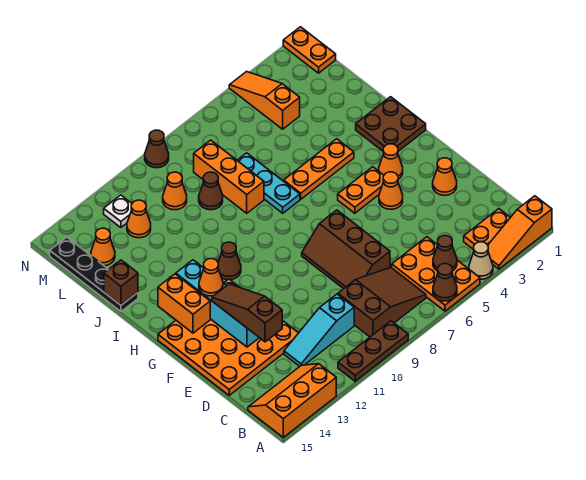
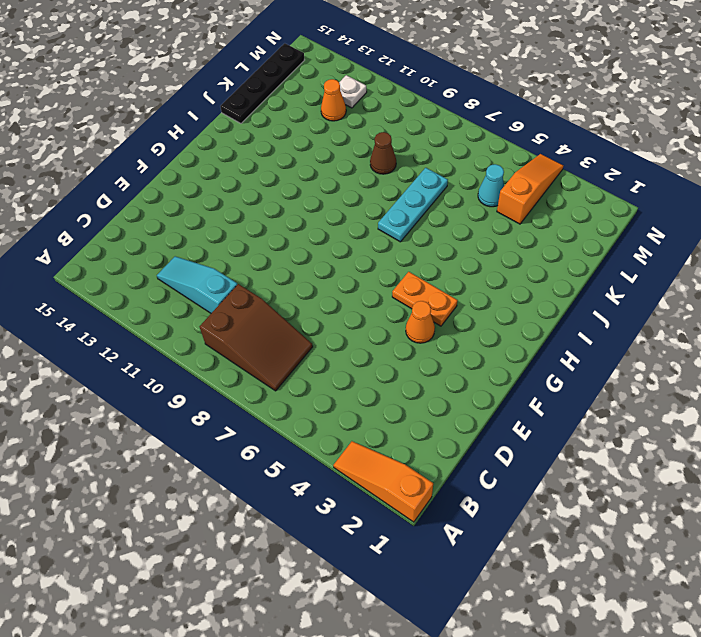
cyan 1x1 cone [478,164,504,207] -> none
none -> tan 1x1 cone [469,242,493,279]
none -> orange 2x3 plate [392,237,480,311]
none -> brown 1x3 plate [338,321,408,381]
none -> orange 2x3 slope [248,364,336,437]

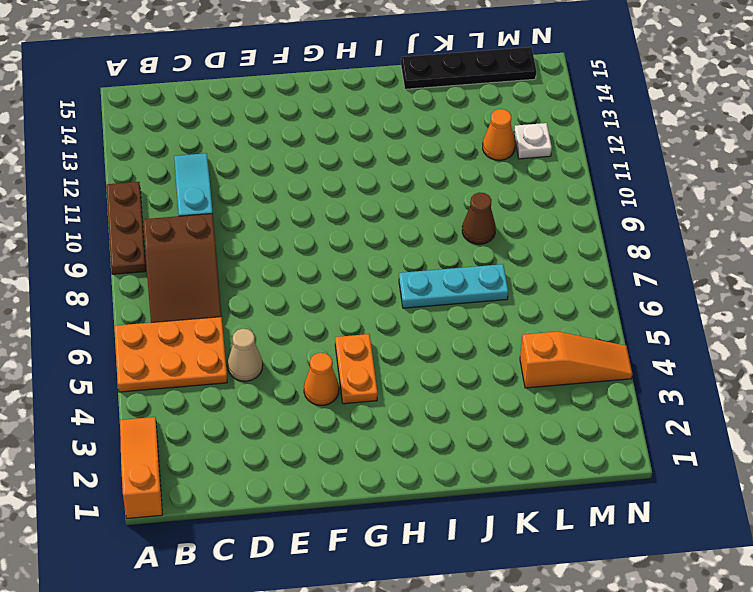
tan 1x1 cone [228,329,263,381] -> tan 1x1 cone moved to [469,242,493,279]
none -> orange 2x3 slope [248,364,336,437]
none -> orange 1x2 plate [464,209,510,250]
none -> brown 2x3 slope [302,210,390,289]
none -> orange 4x4 plate [158,279,298,395]

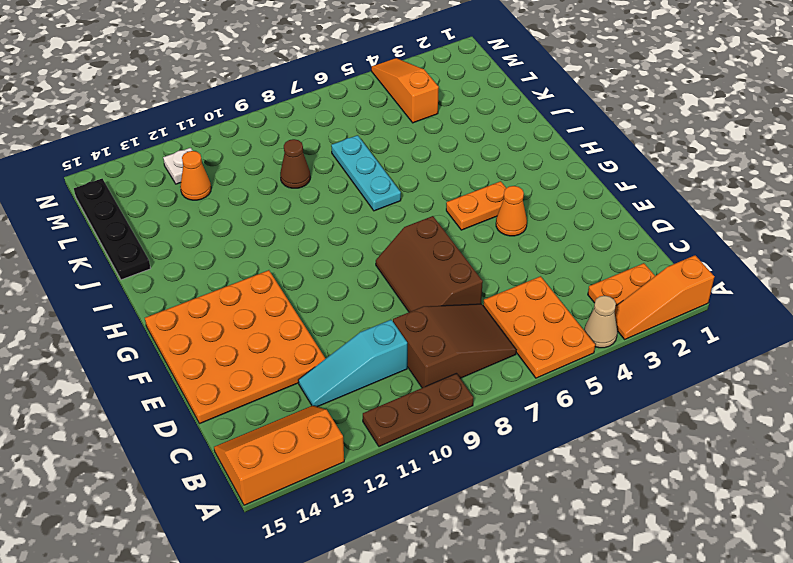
none -> orange 1x1 cone [433,158,457,195]
none -> orange 1x1 cone [379,144,403,179]
none -> brown 2x2 plate [356,97,426,151]
none -> brown 1x1 cone [218,242,241,280]

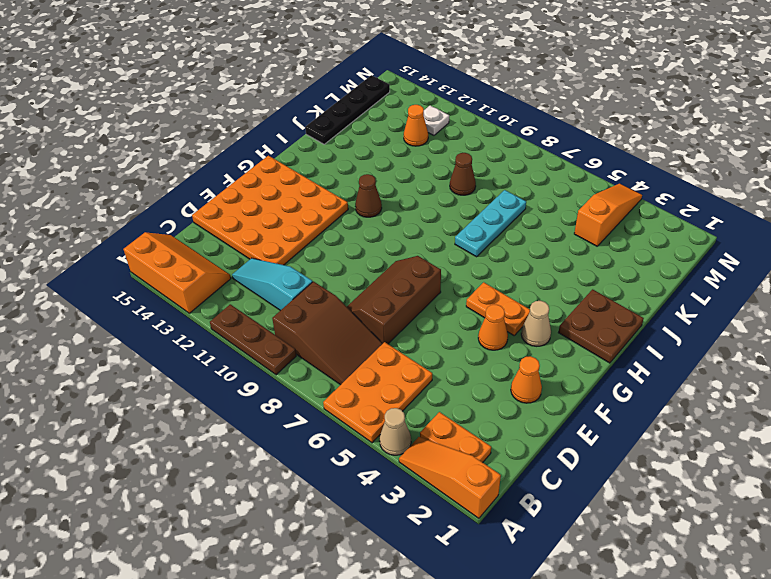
tan 1x1 cone [521,301,551,346] -> orange 1x1 cone [379,144,403,179]
none -> orange 1x3 plate [284,139,354,199]
none -> orange 1x3 brick [194,140,264,213]
none -> orange 1x1 cone [163,172,187,210]
none -> orange 1x1 cone [91,228,115,266]

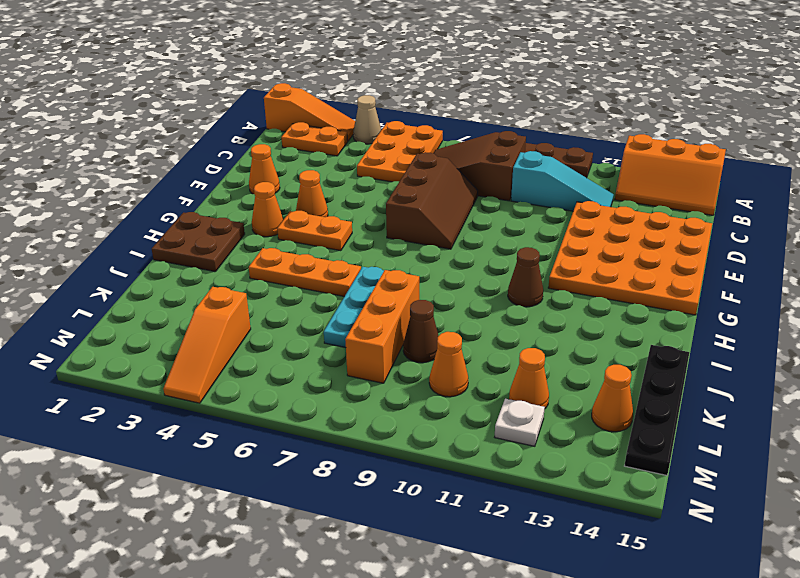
none -> orange 1x2 plate [283,27,336,73]
none -> brown 1x1 cone [145,130,169,168]
none -> brown 1x1 cone [433,264,457,301]
none -> brown 1x1 cone [433,236,457,271]

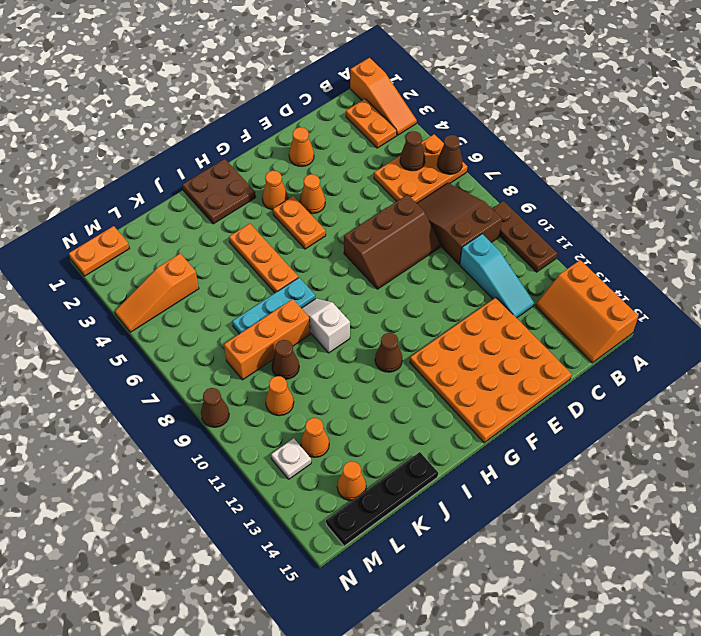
white 1x2 slope [301,299,350,353] -> none
none -> tan 1x1 cone [469,242,493,279]
none -> cyan 1x4 brick [176,260,259,347]
none -> orange 1x2 brick [158,274,210,333]
none -> brown 1x1 brick [104,260,138,305]

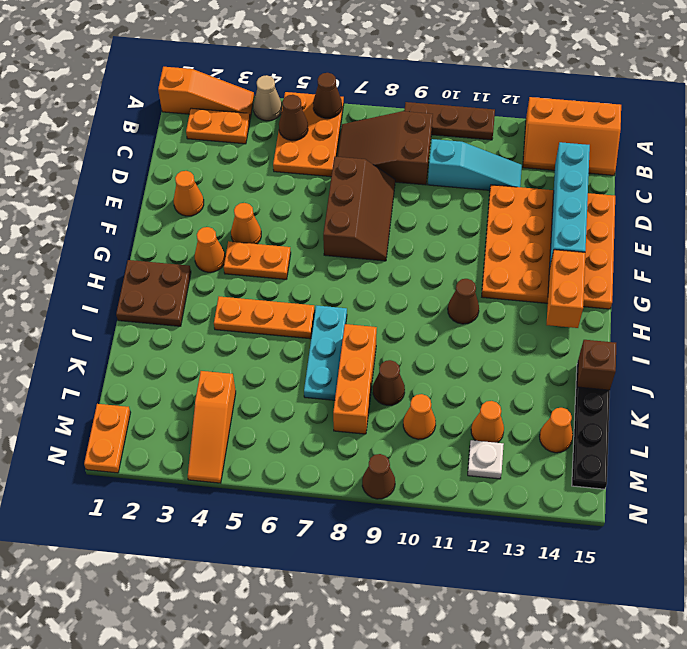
cyan 1x4 brick [550,142,590,265] -> cyan 1x4 brick moved to [176,260,259,347]
none -> brown 1x3 slope [212,284,282,342]
none -> orange 1x1 cone [199,259,223,296]

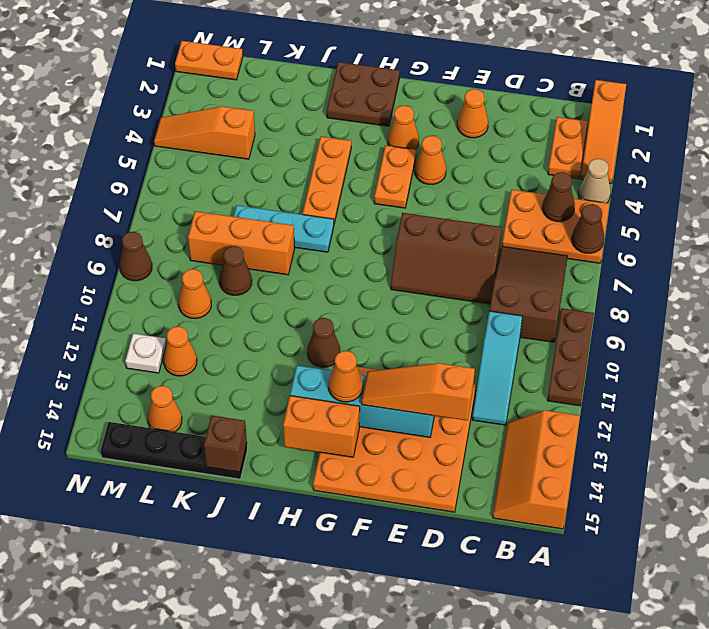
orange 1x3 slope [362,363,475,421] -> brown 1x3 slope [212,284,282,342]

